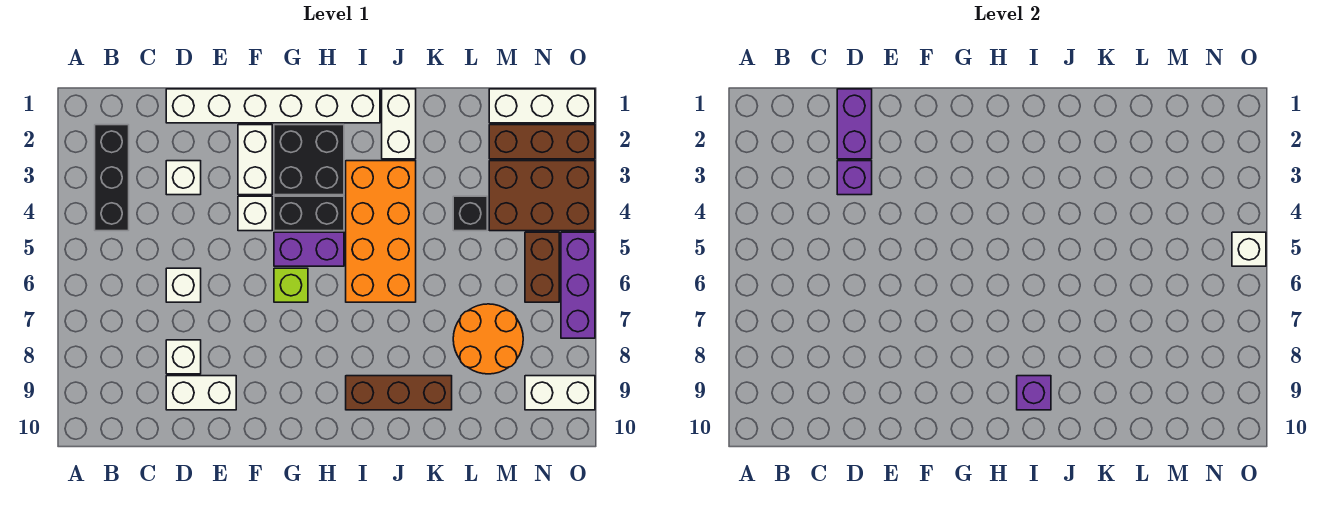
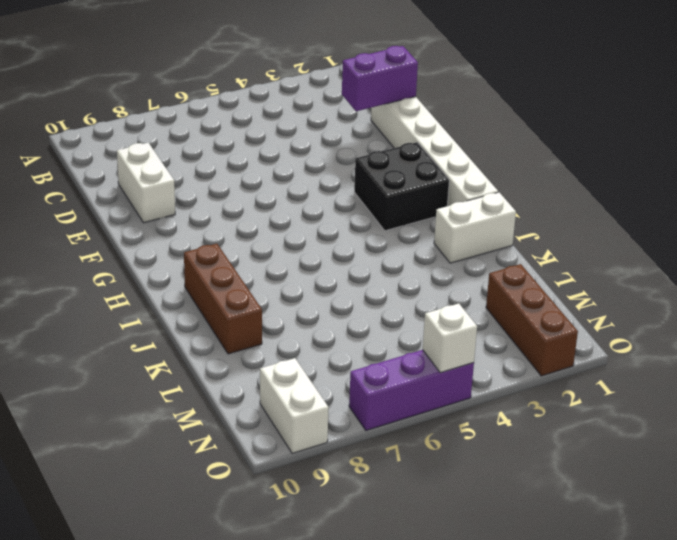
none -> black 1x3 brick [95,125,129,231]
none -> white 1x1 brick [166,161,201,195]
none -> white 1x1 brick [166,268,201,302]

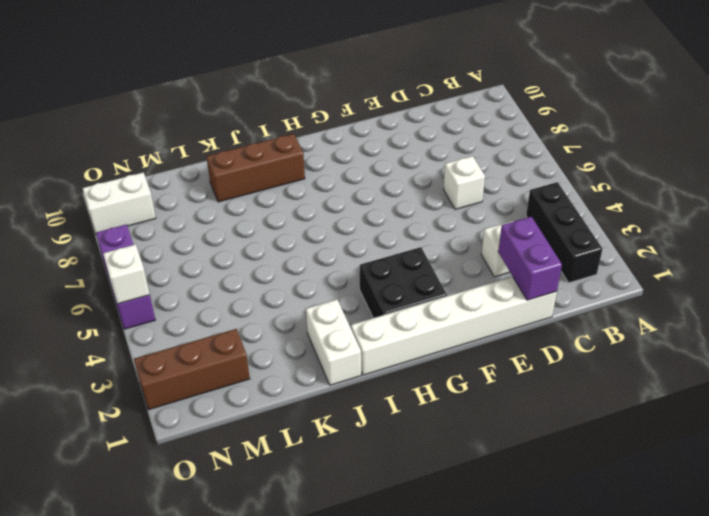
none -> white 1x1 brick [166,340,201,374]
none -> white 1x2 brick [166,376,236,410]
none -> white 1x2 brick [238,125,272,195]

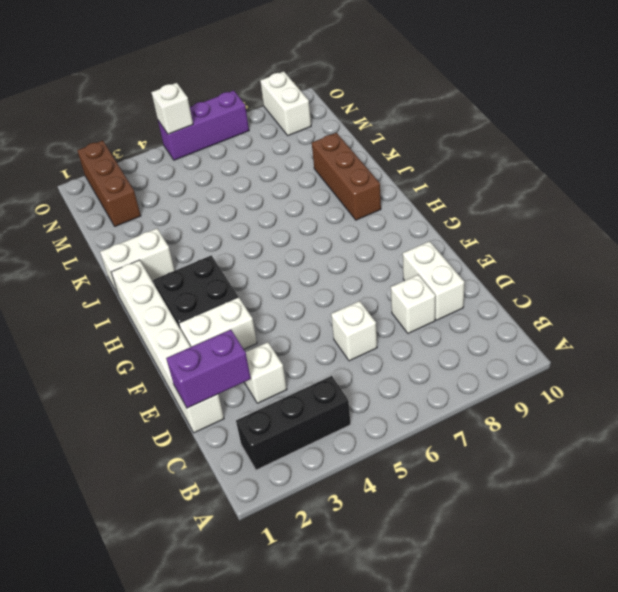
none -> white 1x1 brick [238,196,272,231]
none -> black 1x2 brick [274,196,344,231]
none -> purple 1x2 brick [274,232,344,266]

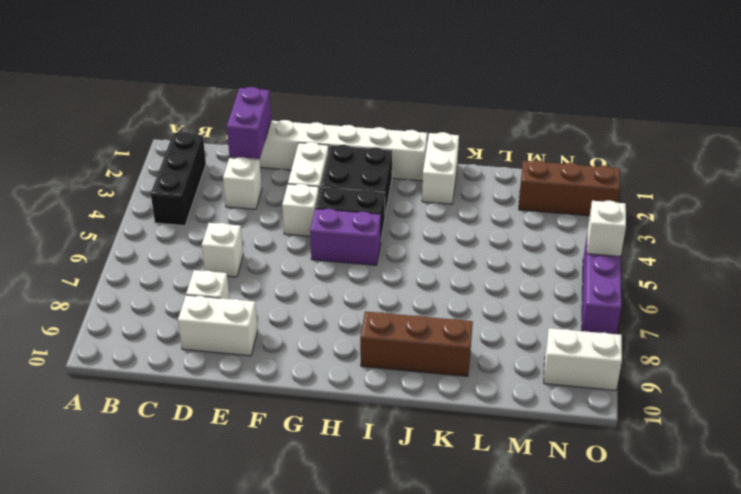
none -> lime 1x1 brick [274,268,308,302]
none -> orange 2x4 brick [346,161,416,302]
none -> black 1x1 brick [453,196,487,231]

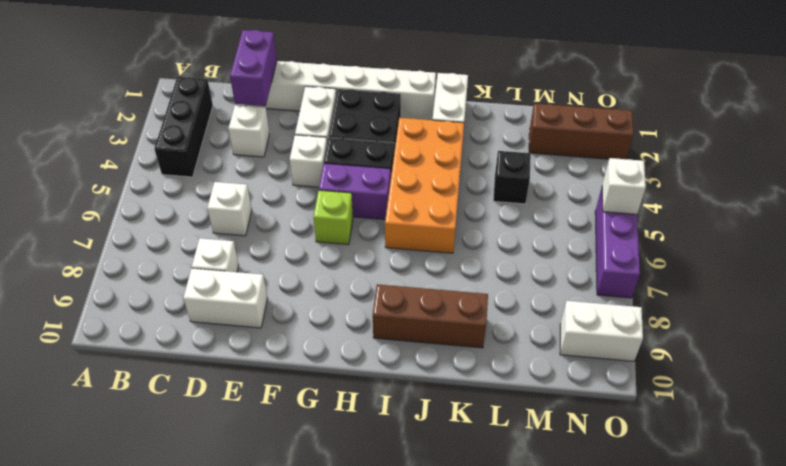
none -> orange 2x2 round brick [453,304,523,374]
none -> white 1x3 brick [489,89,595,123]
none -> brown 2x3 brick [489,161,595,231]

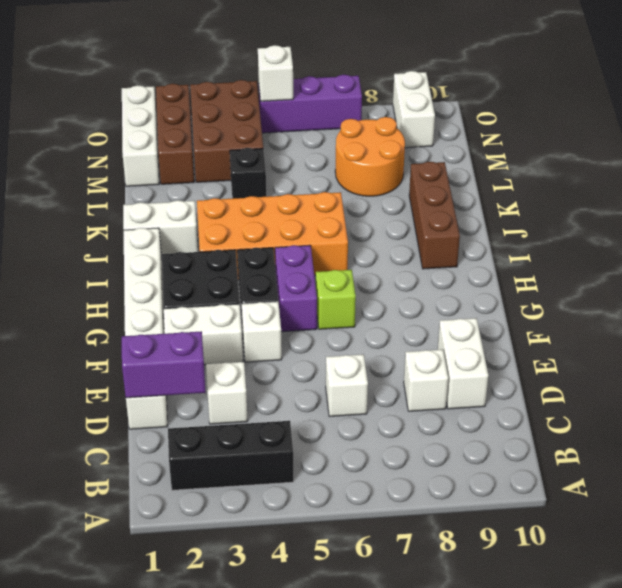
none -> brown 1x2 brick [525,232,559,302]
none -> purple 1x1 brick [837,161,872,195]
none -> purple 1x1 brick [1017,376,1051,410]

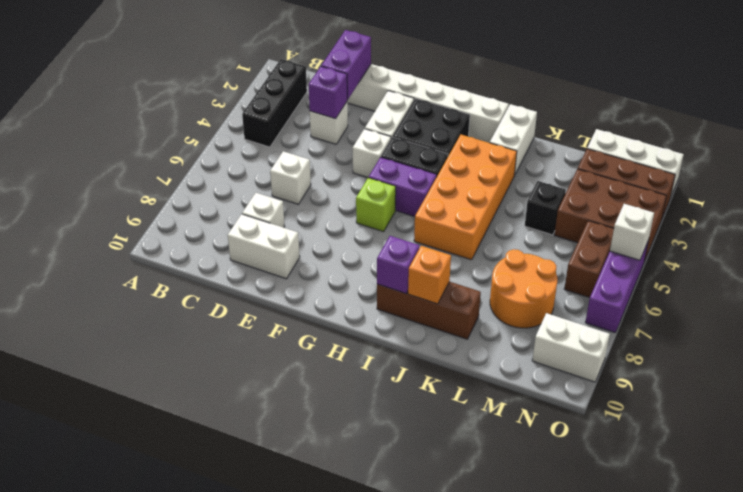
orange 1x1 brick [408,246,451,304] -> none

